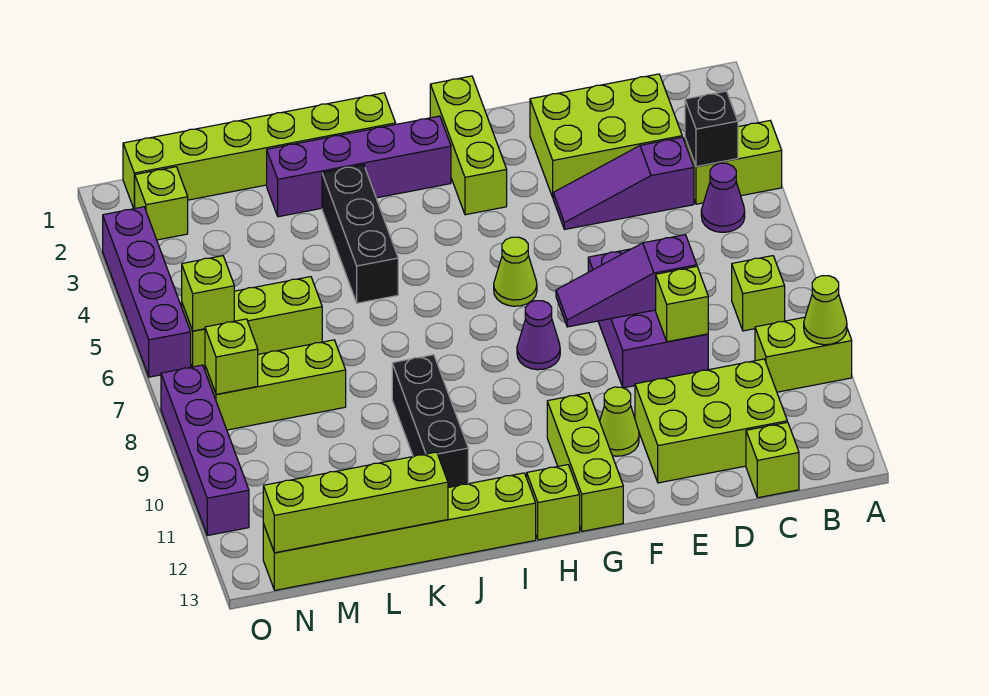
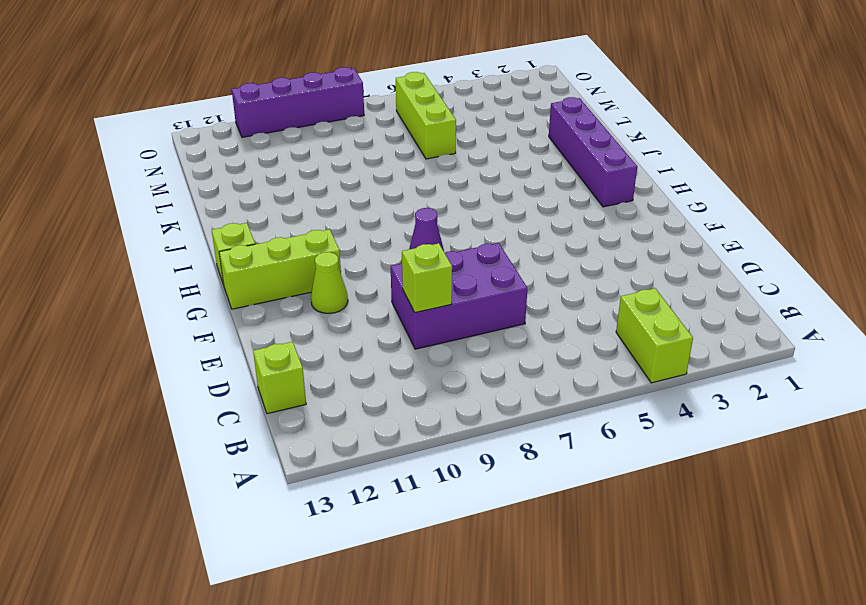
none -> lime 1x2 brick [755,317,852,392]
none -> purple 1x1 cone [701,163,745,232]
none -> lime 1x1 brick [732,256,785,331]
none -> lime 2x3 brick [530,74,682,197]

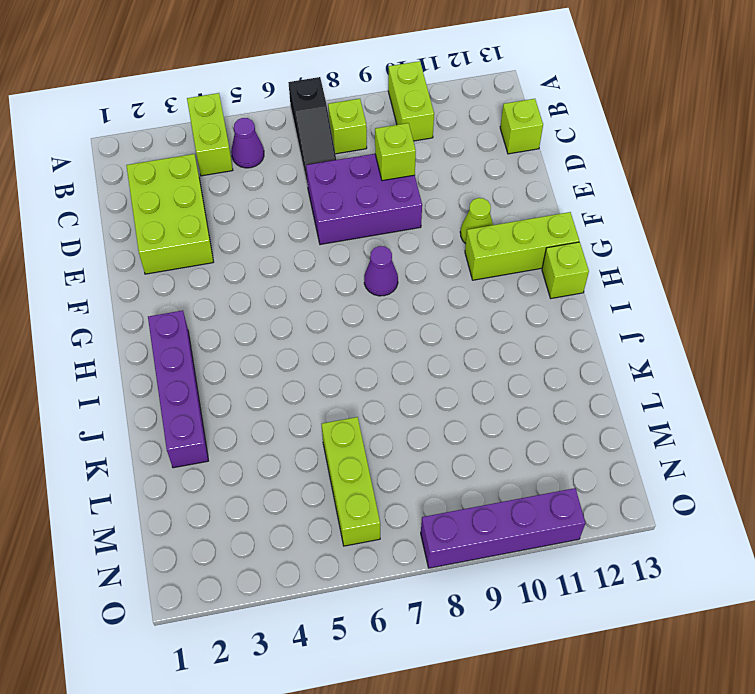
black 1x3 slope [288,77,336,186] -> none
none -> purple 1x3 slope [553,137,694,229]
none -> lime 2x3 brick [635,359,787,483]
none -> lime 1x3 brick [430,76,507,215]
none -> lime 1x1 cone [494,237,537,306]

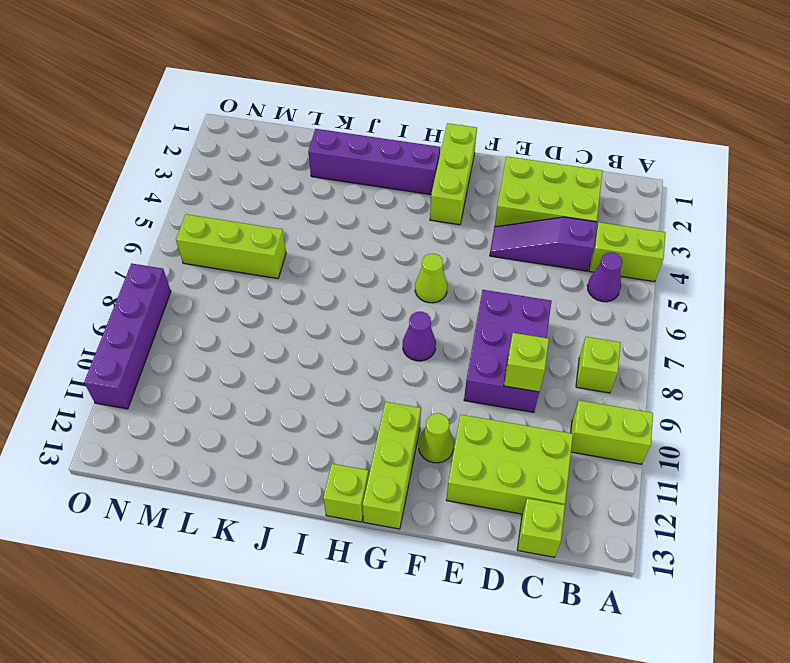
none -> lime 1x6 brick [123,93,396,208]
none -> lime 1x6 brick [263,473,536,590]
none -> black 1x3 brick [322,165,398,303]
none -> black 1x3 brick [392,355,468,487]

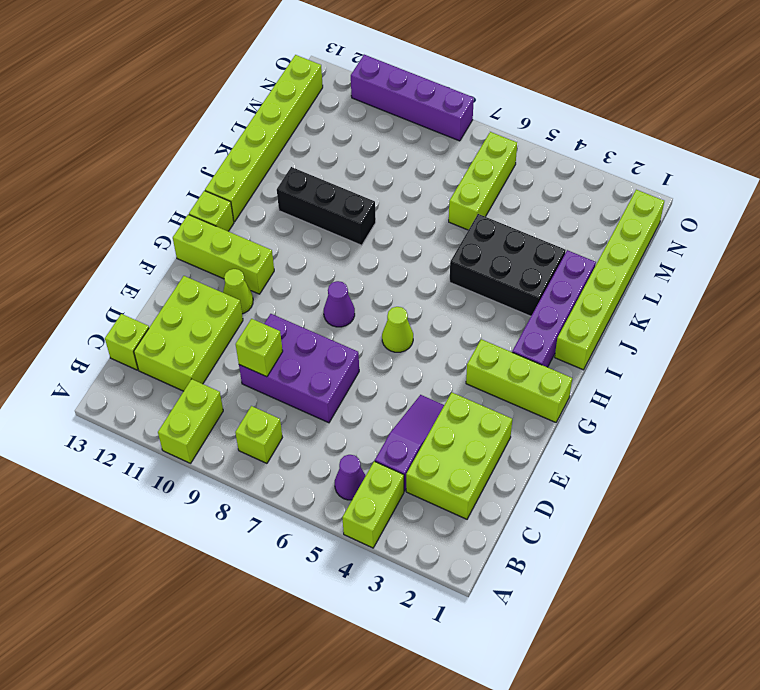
black 2x3 brick [450,214,566,316] -> black 1x3 brick [322,165,398,303]
none -> lime 1x3 brick [205,340,346,430]
none -> lime 1x1 brick [135,167,188,240]
none -> purple 1x4 brick [103,207,191,377]
none -> lime 1x1 cone [804,276,847,345]

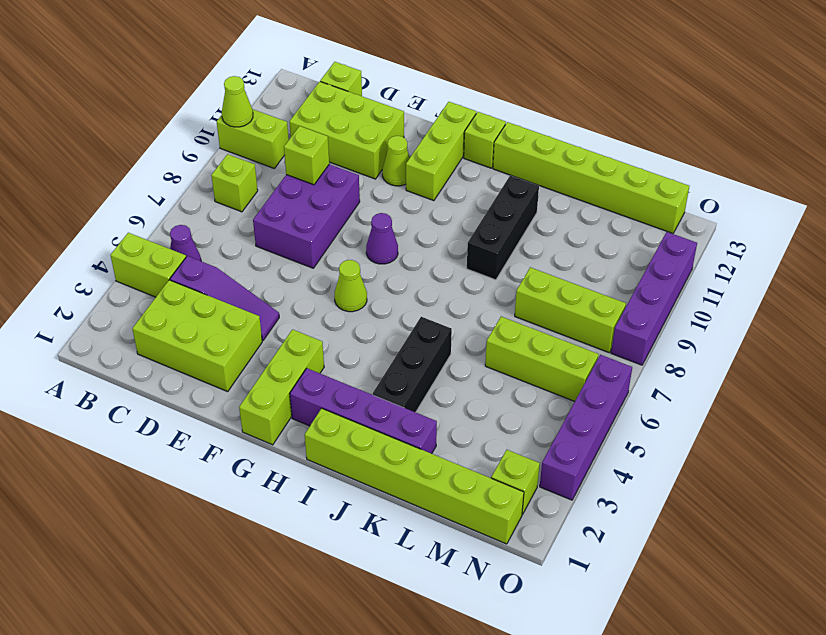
none -> black 1x1 brick [685,91,738,167]
none -> purple 1x3 slope [556,235,697,327]
none -> lime 1x4 brick [263,452,448,553]
none -> lime 1x1 brick [182,256,234,331]

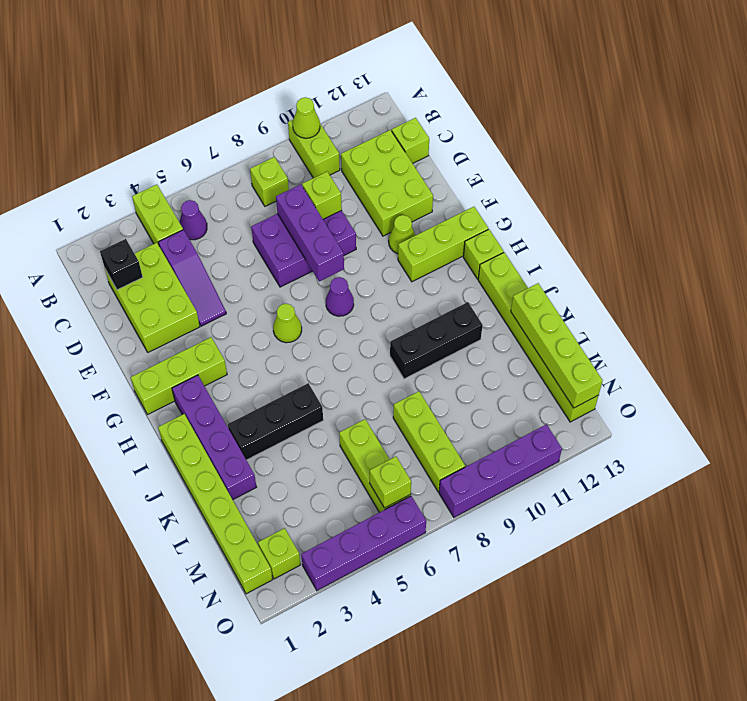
black 1x1 brick [100,239,143,290] -> black 1x1 brick moved to [685,91,738,167]
purple 1x3 brick [276,184,344,282] -> purple 1x3 slope [556,235,697,327]
none -> lime 1x1 brick [205,319,258,394]

